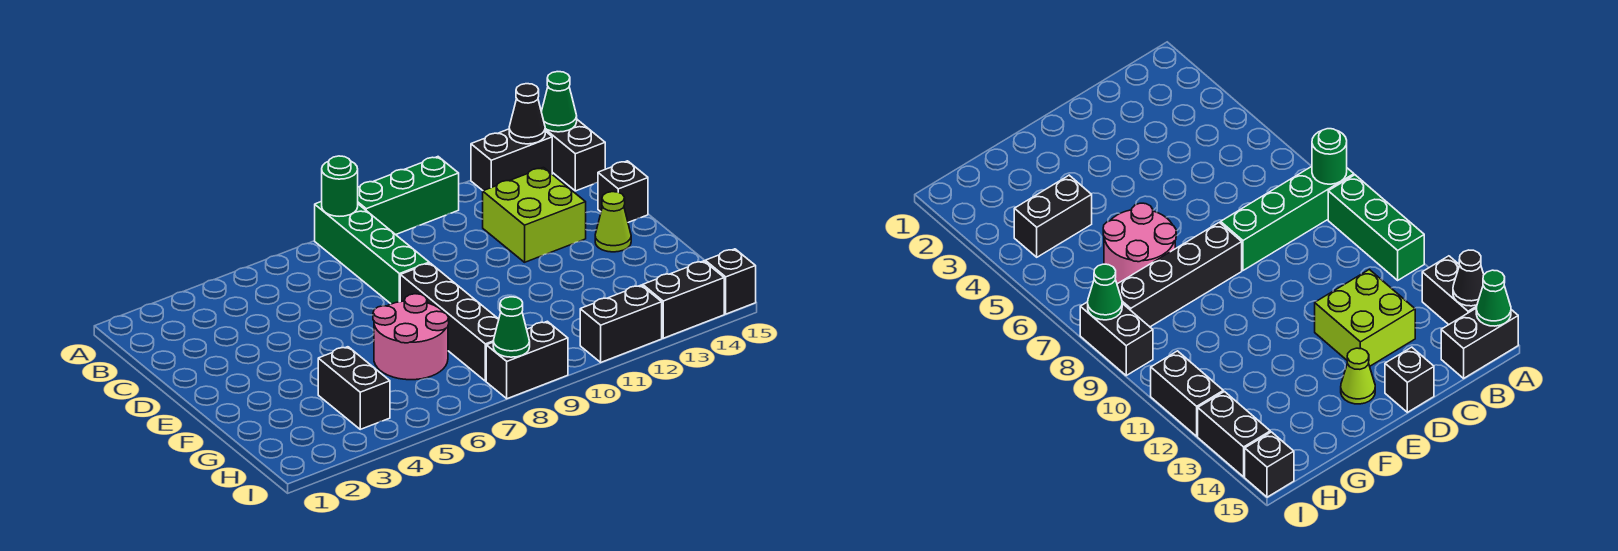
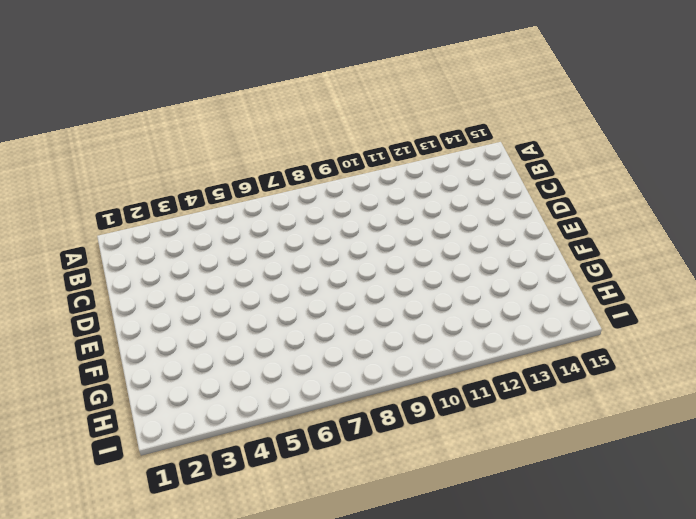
none -> green 1x4 brick [315,201,429,304]
none -> green 1x3 brick [358,157,459,235]
none -> black 1x2 brick [471,129,552,191]

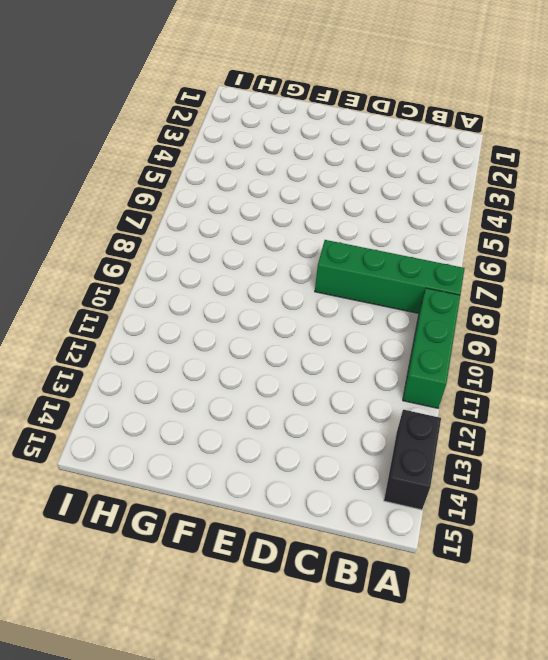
none -> black 1x2 brick [545,120,605,191]
none -> lime 2x2 brick [483,168,586,262]
none -> black 1x1 brick [598,161,648,222]

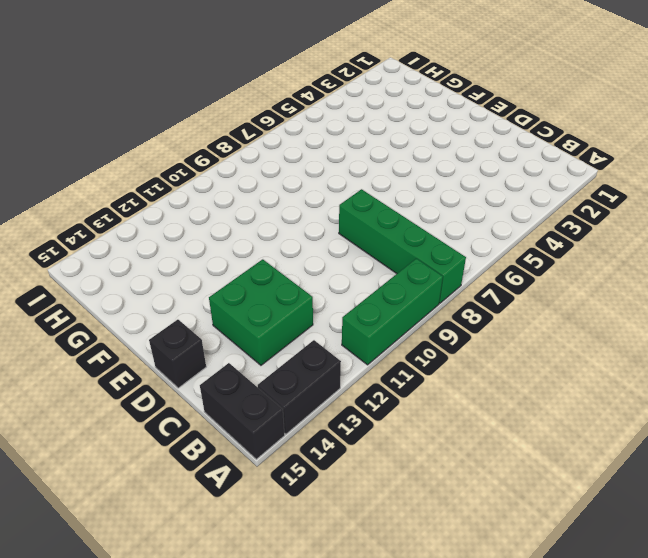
green 2x2 brick [209,259,313,365] -> lime 2x2 brick [483,168,586,262]
none -> black 1x4 brick [400,263,499,381]
none -> lime 1x1 cone [595,192,631,252]
none -> pink 2x2 round brick [373,294,449,380]

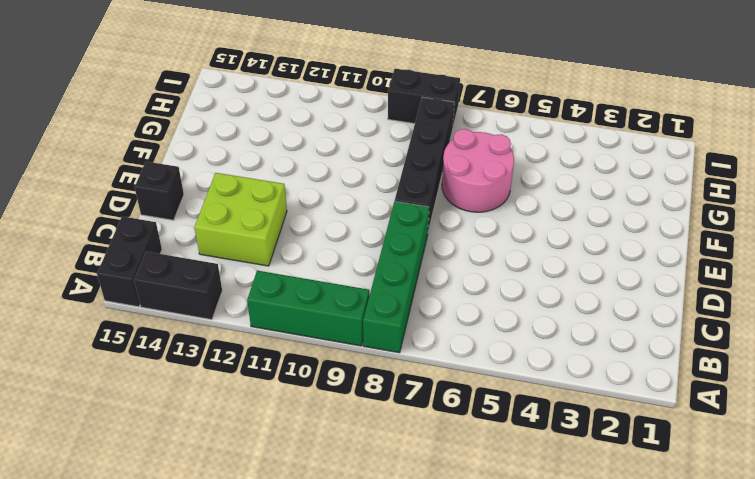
none -> lime 1x1 cone [595,192,631,252]
none -> black 1x2 brick [318,347,390,429]
none -> black 1x2 brick [580,285,662,362]

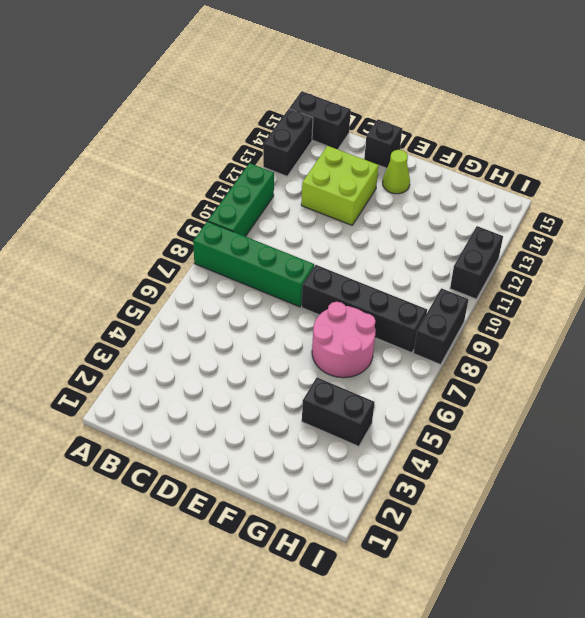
none -> black 1x2 brick [643,261,724,338]
none -> black 1x1 brick [705,249,756,314]
none -> green 1x1 round brick [322,156,358,216]

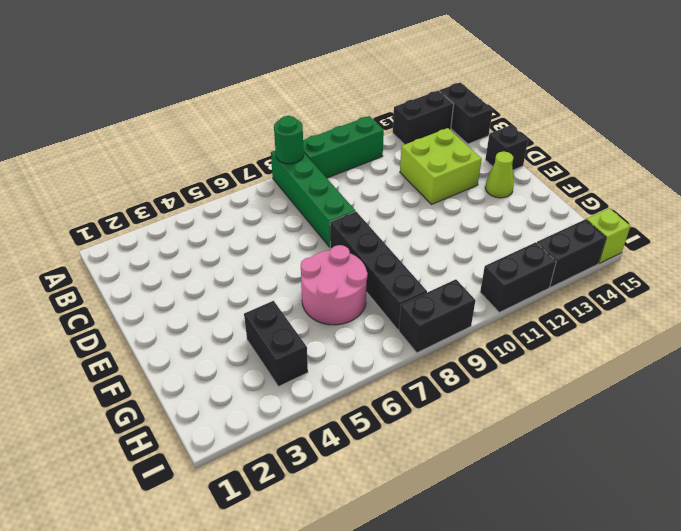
lime 1x1 brick [586,208,630,263] -> black 1x1 brick [705,249,756,314]
none -> black 1x1 cone [509,84,545,144]
none -> green 1x1 cone [541,72,577,132]
none -> green 1x1 cone [493,297,530,357]

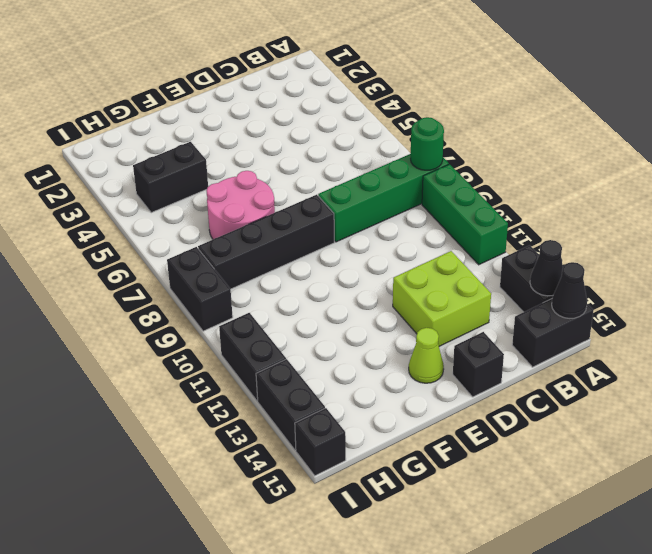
black 1x1 cone [552,262,587,318] -> green 1x1 cone [541,72,577,132]
none -> green 1x1 cone [493,297,530,357]

